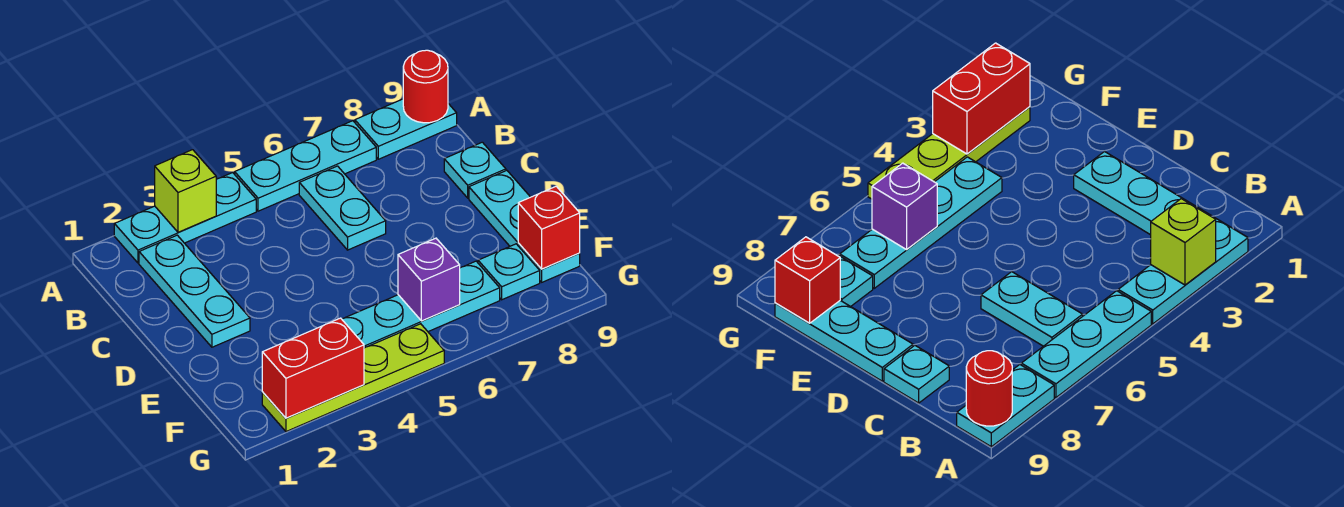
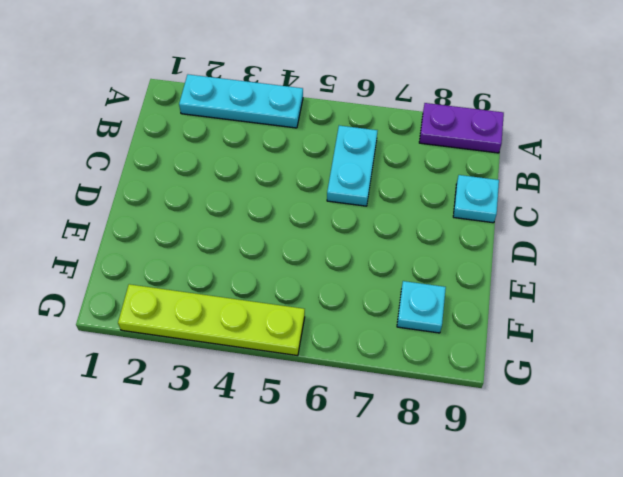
purple 1x2 plate [419,103,504,153] -> cyan 1x2 plate [355,99,457,159]
none -> cyan 1x3 plate [235,121,376,211]
none -> cyan 1x3 plate [139,235,250,347]
none -> cyan 1x3 plate [469,171,580,282]

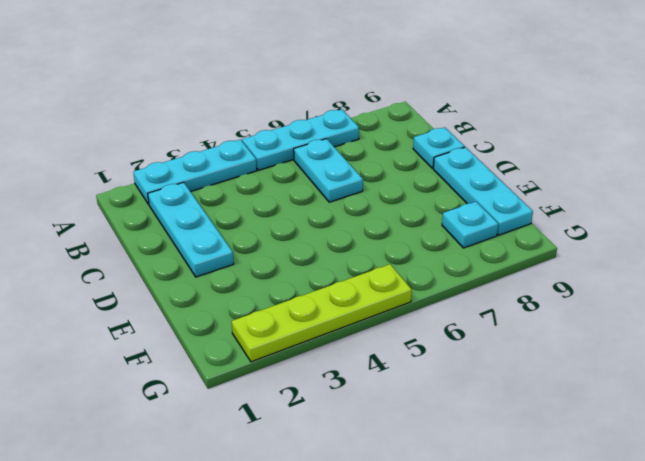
none -> cyan 1x2 plate [355,99,457,159]
none -> cyan 1x4 plate [342,261,500,348]
none -> lime 1x1 brick [155,150,216,232]

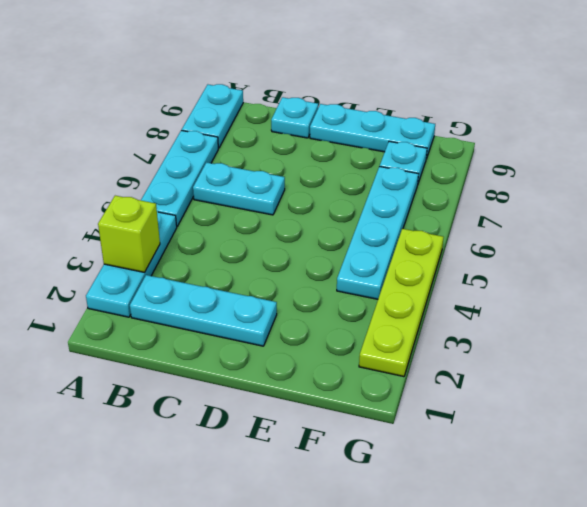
none -> red 1x1 round brick [403,50,448,123]
none -> purple 1x1 brick [398,238,460,321]
none -> red 1x1 brick [518,186,580,269]

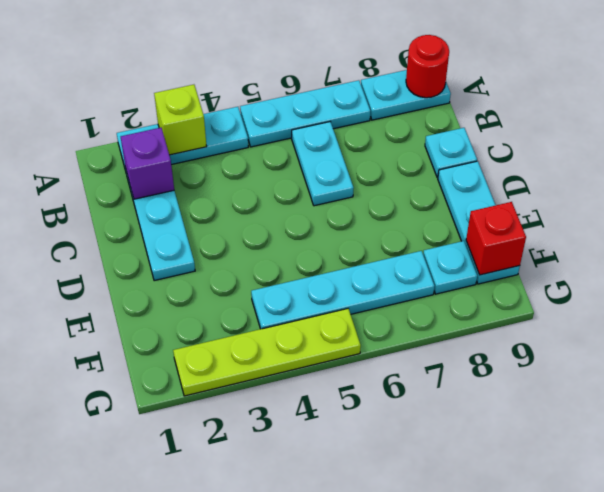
purple 1x1 brick [121,128,174,199] -> purple 1x1 brick moved to [398,238,460,321]
none -> red 1x2 brick [262,318,364,418]

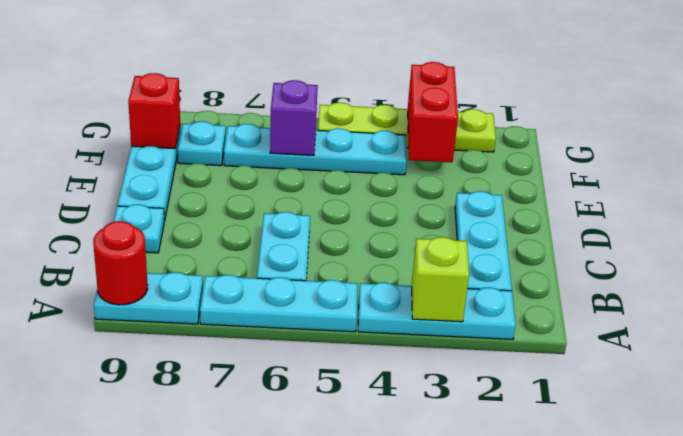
red 1x2 brick [408,62,458,162] -> red 1x2 brick turned to [262,318,364,418]

